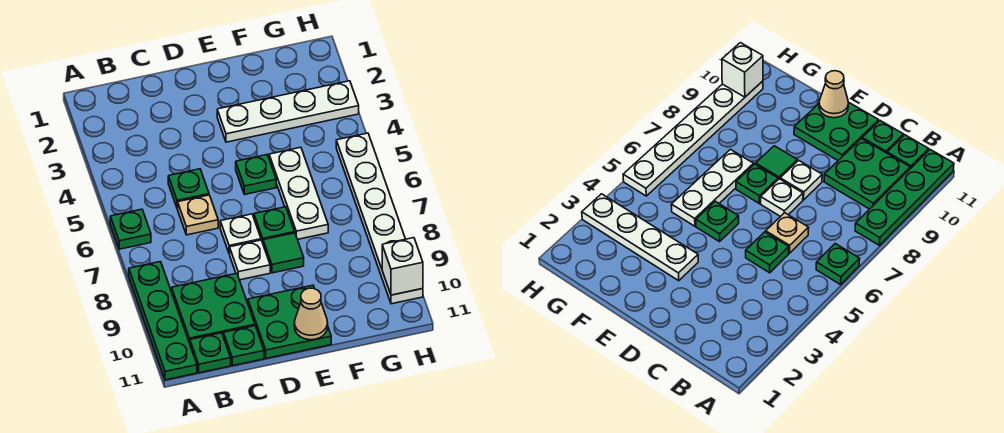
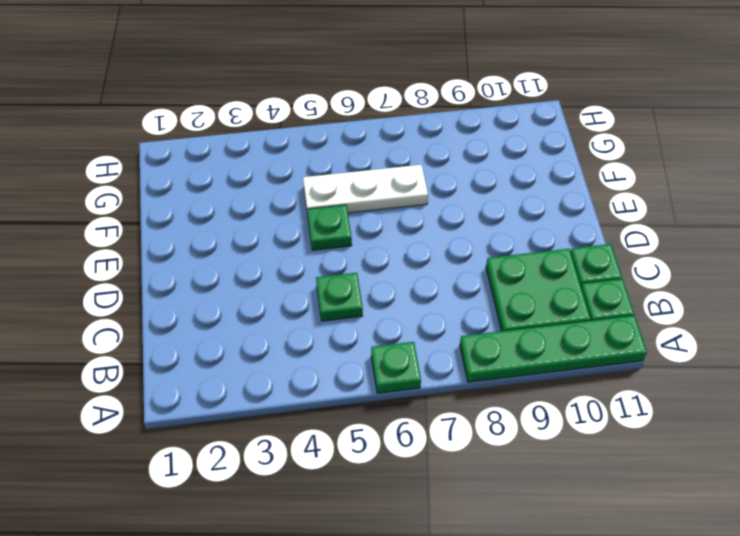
none -> tan 1x1 plate [178,195,218,235]
none -> white 1x1 plate [220,214,261,254]
none -> white 1x1 plate [230,240,270,280]

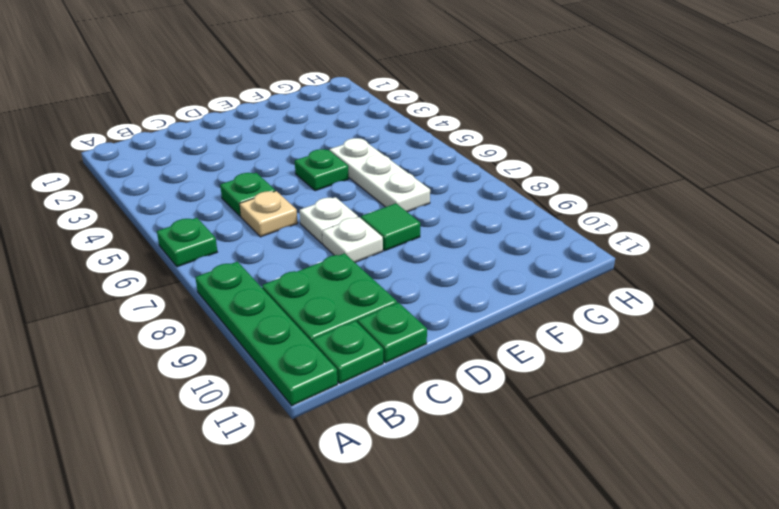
none -> green 2x2 plate [248,285,331,358]
none -> white 1x4 plate [217,81,359,142]
none -> green 1x1 plate [254,207,295,243]

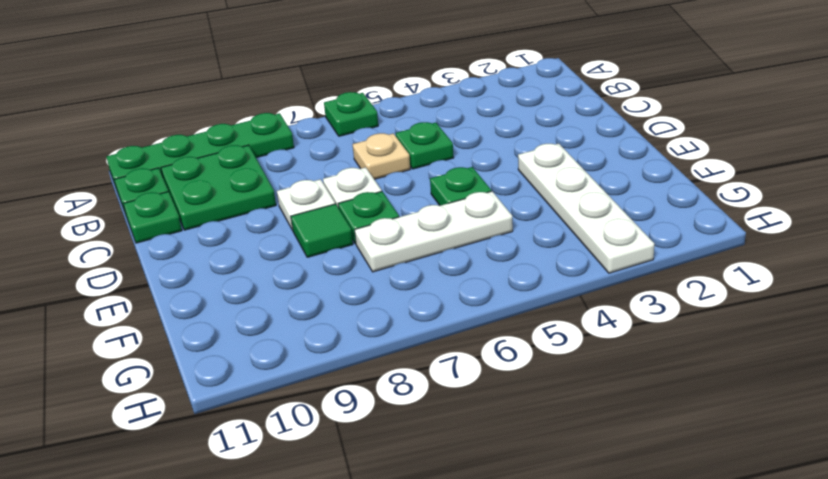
none -> green 2x2 plate [248,285,331,358]
none -> white 1x6 plate [336,133,423,304]
none -> tan 1x1 cone [294,288,328,340]

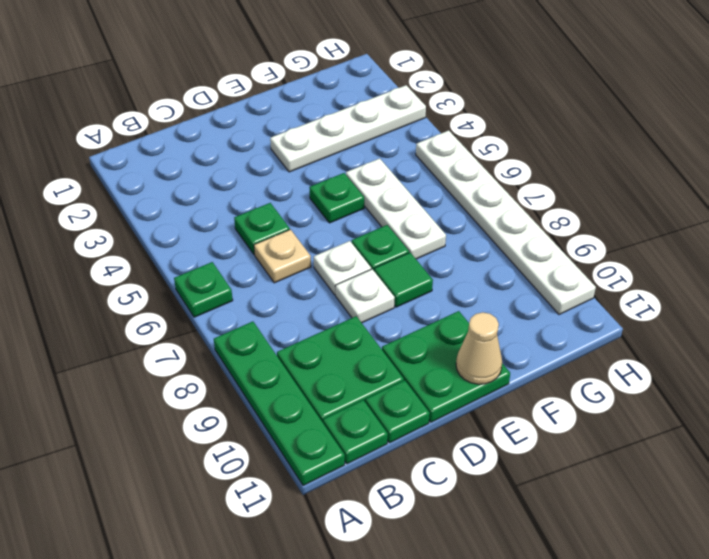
none -> white 1x1 brick [382,238,423,295]

